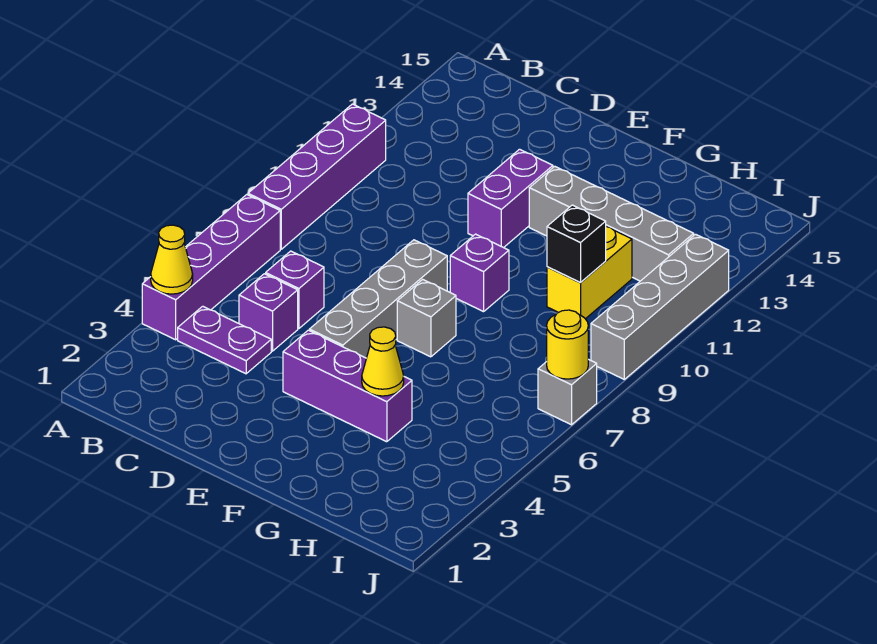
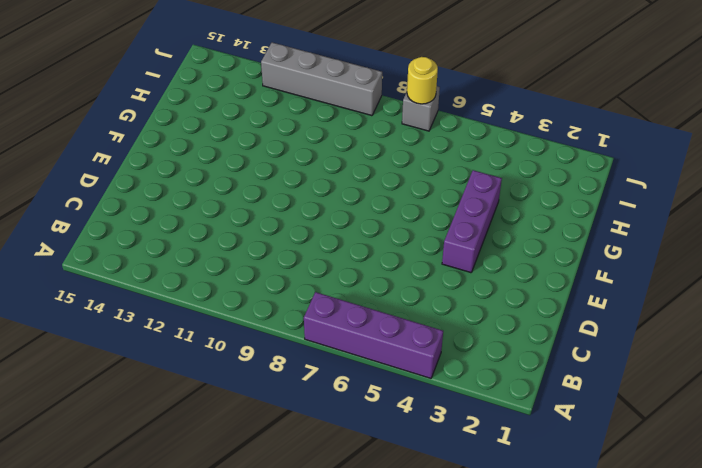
none -> purple 1x4 brick [248,104,386,249]
none -> purple 1x2 plate [178,306,271,374]
none -> purple 1x1 brick [239,274,298,351]

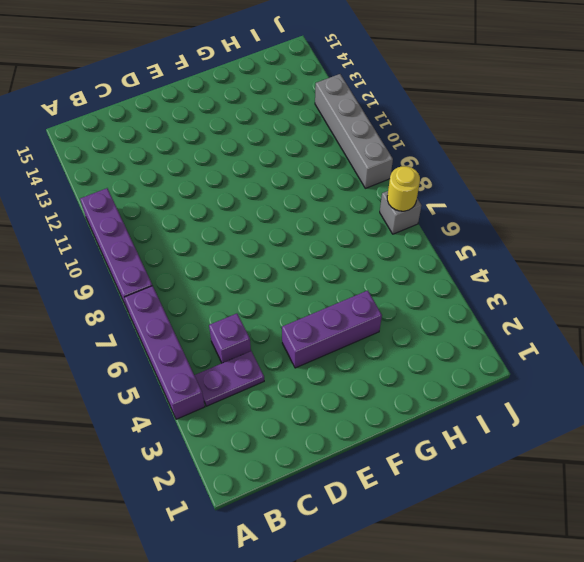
none -> purple 1x1 brick [266,251,324,328]
none -> grey 1x4 brick [309,240,447,358]
none -> purple 1x2 brick [468,149,553,248]

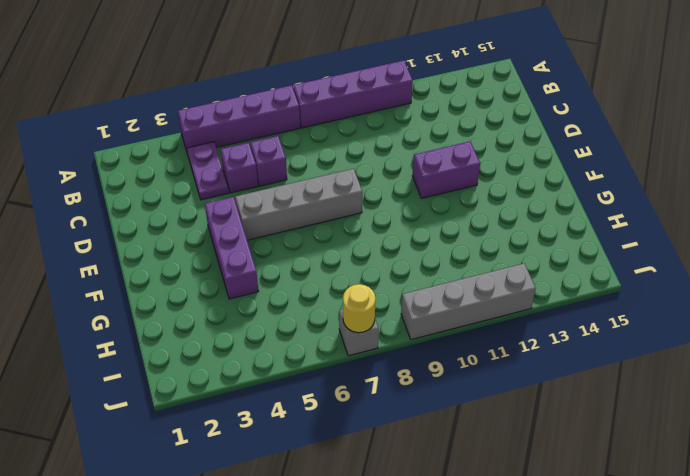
none -> grey 1x1 brick [397,279,456,357]
none -> purple 1x1 brick [450,234,509,312]
none -> grey 1x4 brick [529,166,694,281]

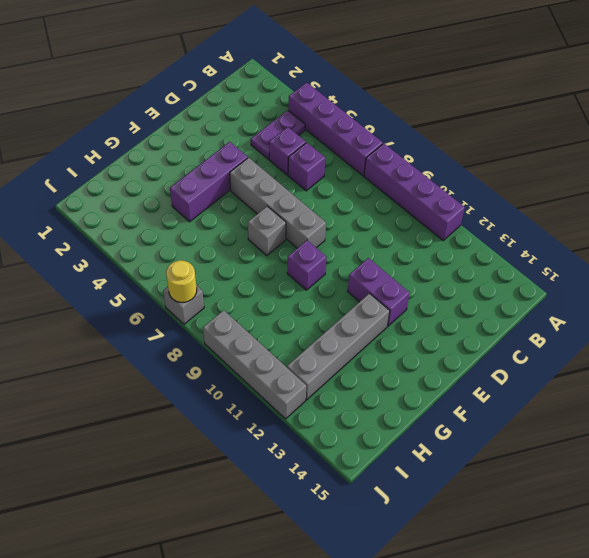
none -> yellow 1x2 brick [547,227,632,319]
none -> yellow 1x1 cone [151,225,193,294]
none -> yellow 1x1 cone [362,327,404,396]

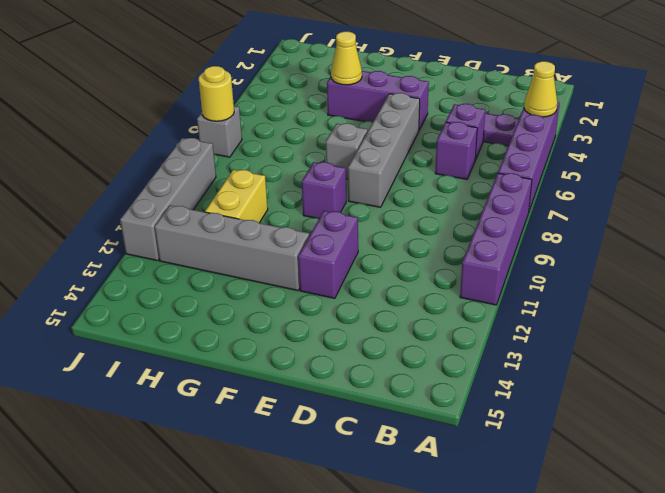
none -> black 1x1 brick [547,205,606,283]

